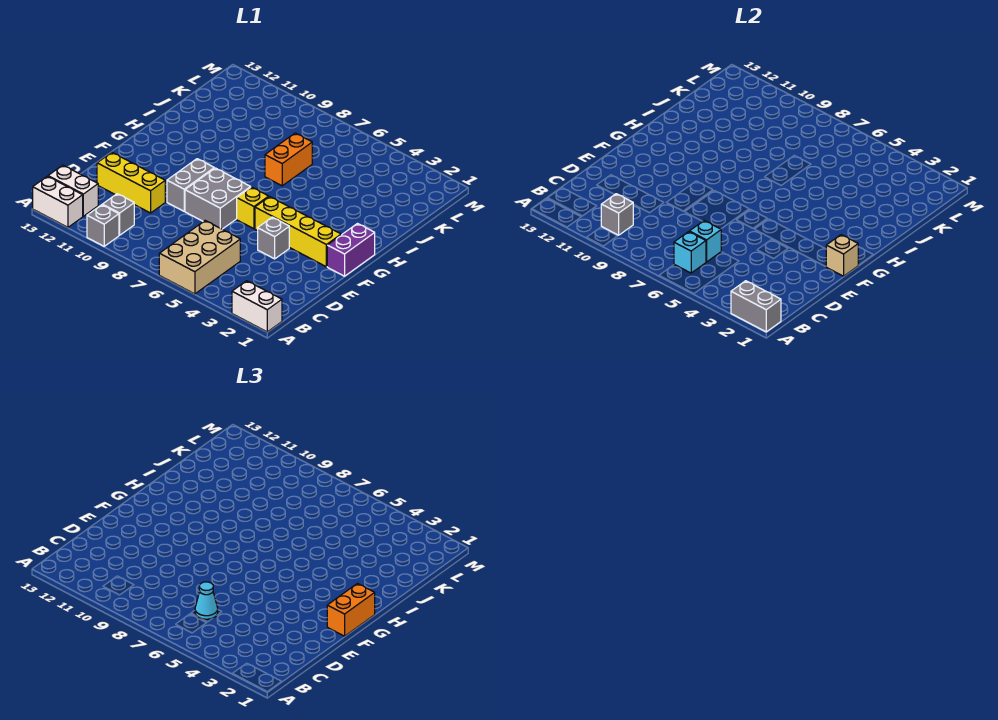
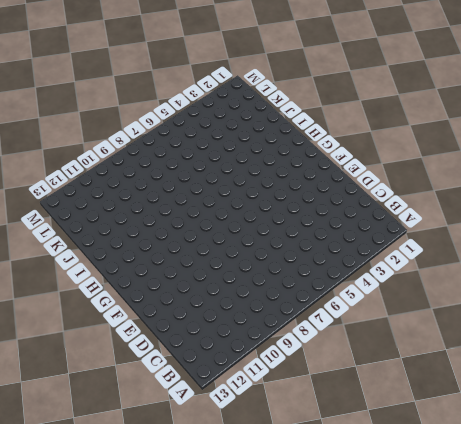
none -> white 1x2 brick [232,281,282,332]
none -> tan 2x3 brick [159,221,240,294]
none -> grey 1x1 brick [87,205,119,246]

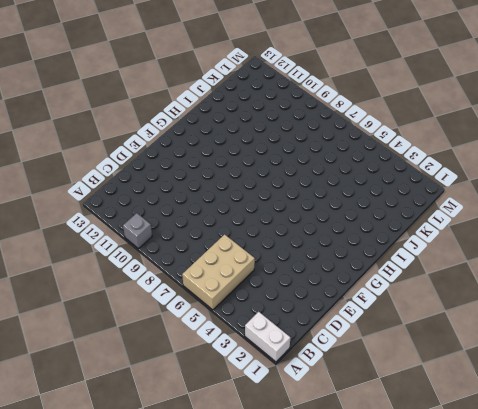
none -> white 1x2 brick [33,176,83,228]
none -> grey 1x1 brick [102,194,134,235]
none -> white 1x2 brick [48,165,98,216]

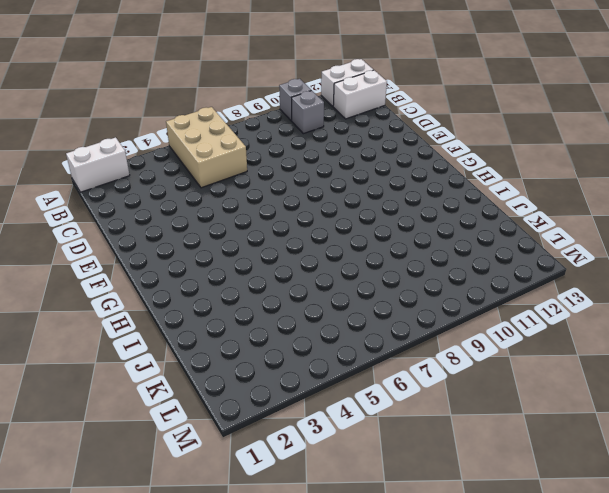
none -> yellow 1x3 brick [97,152,165,213]
none -> grey 1x1 brick [258,217,289,259]
none -> grey 2x2 brick [185,168,251,229]

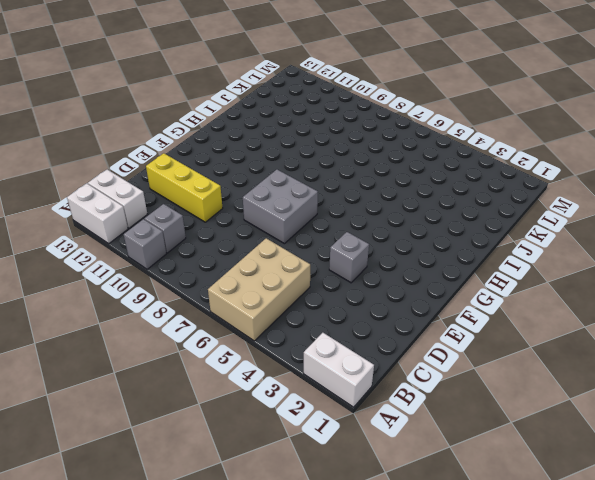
none -> grey 1x2 brick [167,159,214,211]
none -> purple 1x2 brick [327,224,375,276]
none -> yellow 1x4 brick [255,197,341,267]

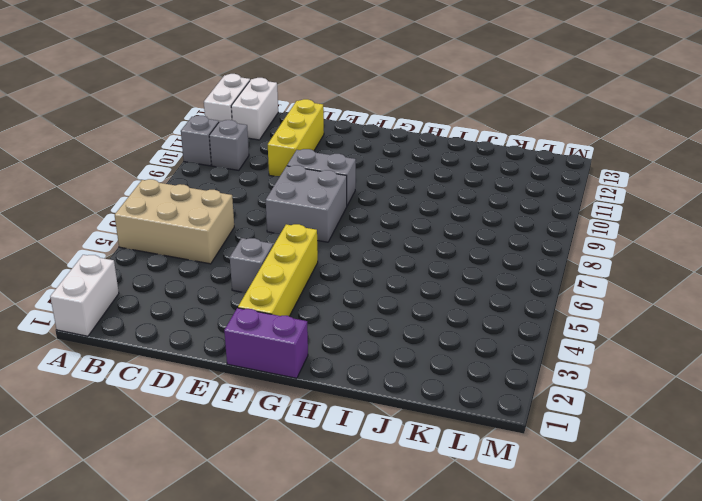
none -> yellow 1x1 brick [237,187,269,229]
none -> orange 1x2 brick [265,133,312,186]
none -> grey 1x2 brick [731,281,781,332]

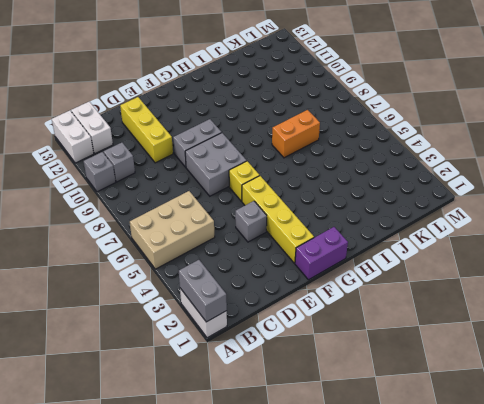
none -> cyan 1x1 brick [674,232,706,273]
none -> grey 1x1 brick [601,194,633,235]
none -> cyan 1x1 brick [689,221,721,262]

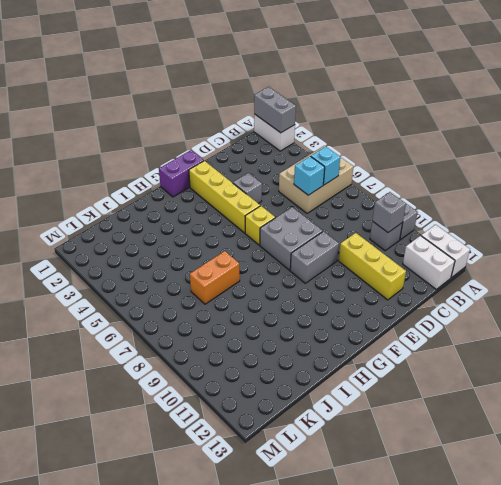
none -> tan 1x1 brick [826,235,858,276]
none -> cyan 1x1 cone [195,582,218,619]
none -> orange 1x2 brick [327,584,375,636]

